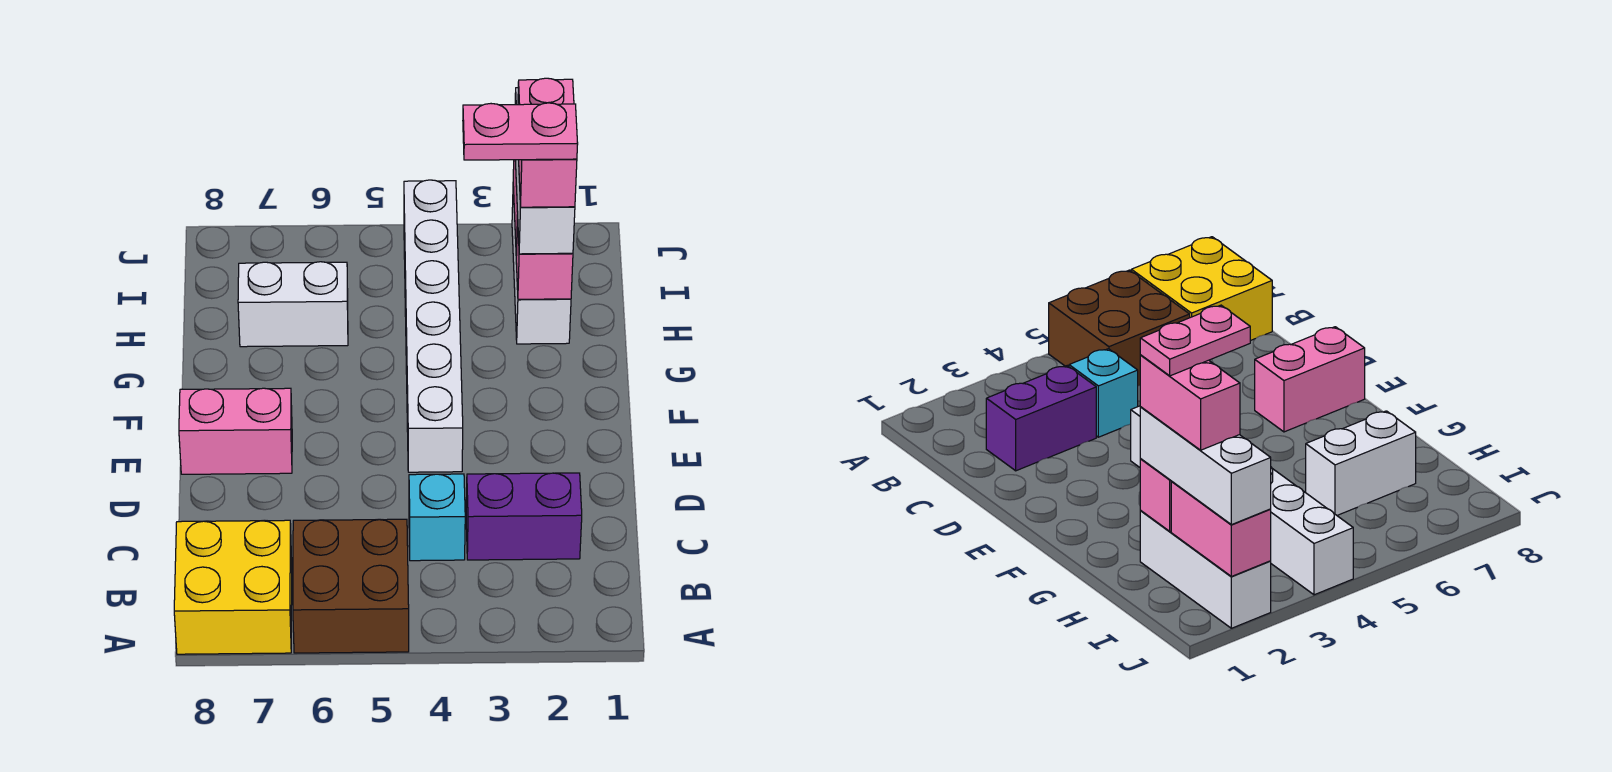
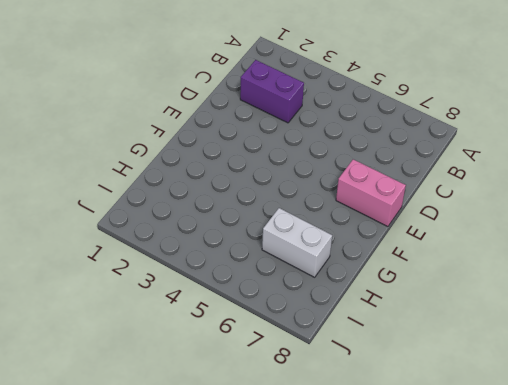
none -> brown 2x2 brick [293,519,409,653]
none -> yellow 2x2 brick [174,520,292,654]
none -> cyan 1x1 brick [409,474,465,561]

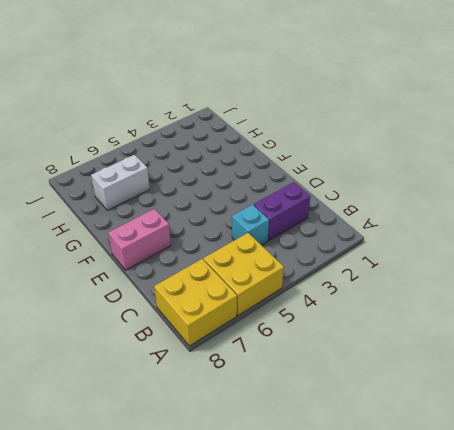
yellow 2x2 brick [203,233,284,316] -> brown 2x2 brick [293,519,409,653]
none -> white 1x6 brick [404,180,463,472]
none -> white 1x3 brick [512,187,571,344]
none -> pink 1x1 brick [516,220,573,299]

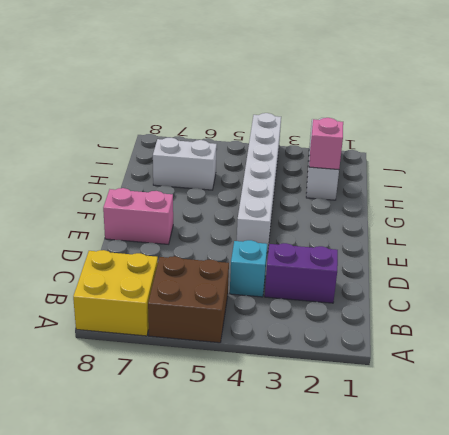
none -> pink 1x2 brick [1171,482,1271,576]
none -> white 1x3 brick [515,88,575,254]
none -> pink 1x2 brick [518,78,577,207]

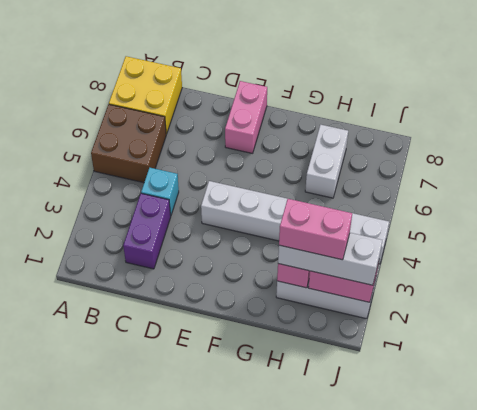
none -> pink 1x2 plate [463,103,578,160]

